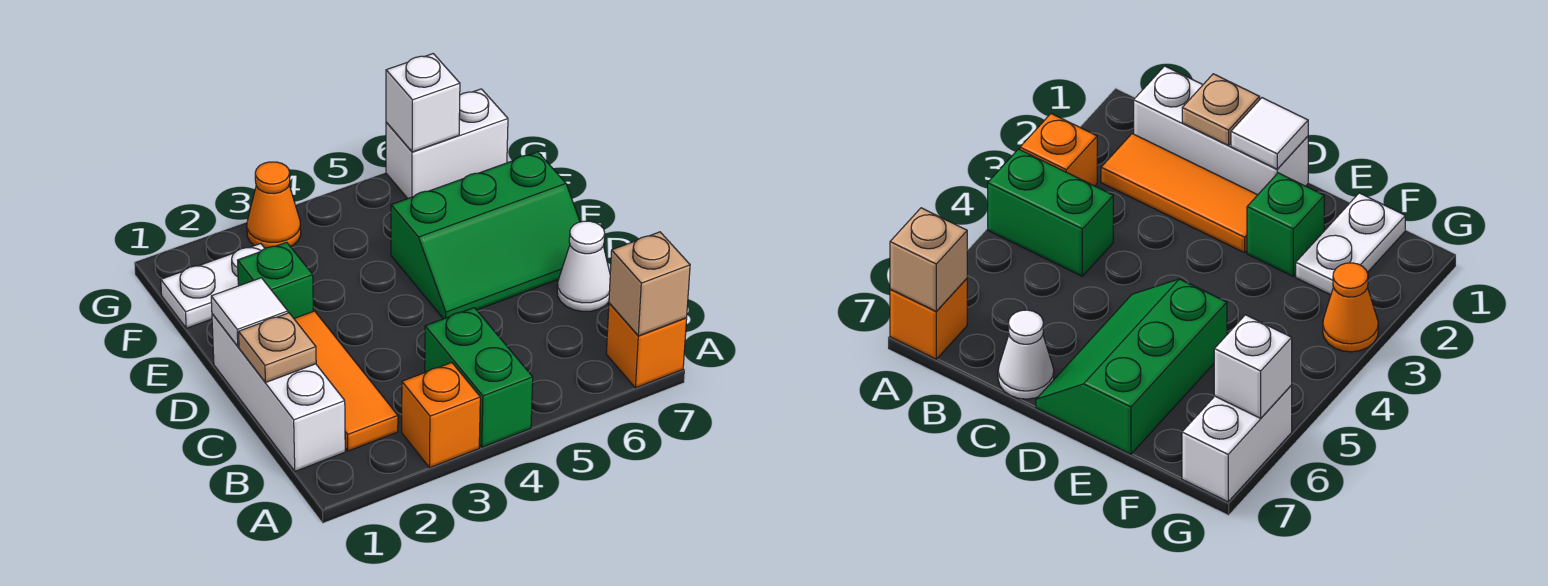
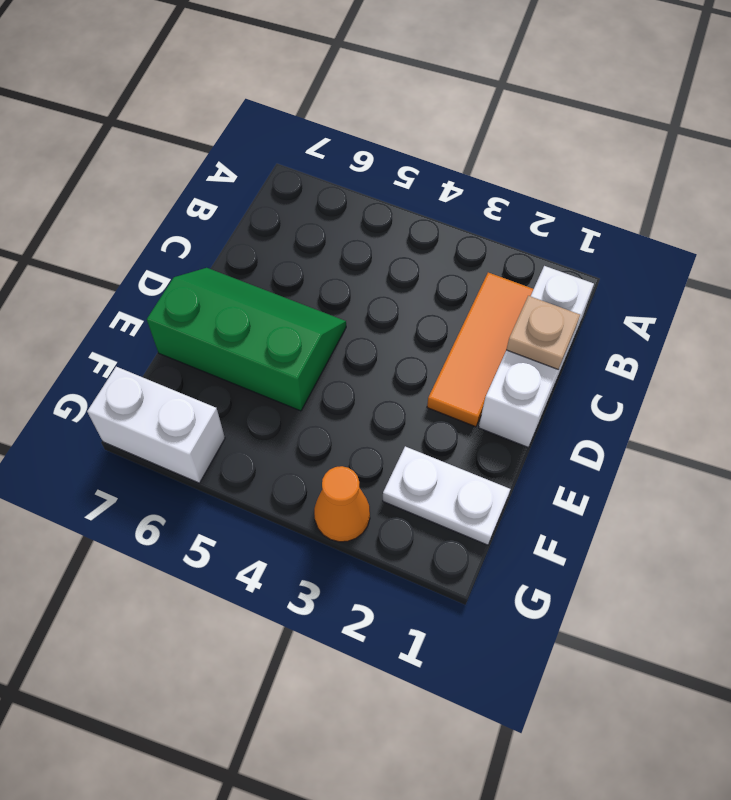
none -> orange 1x1 brick [402,363,480,468]
none -> green 1x2 brick [425,308,533,447]
none -> orange 1x1 brick [606,303,687,388]

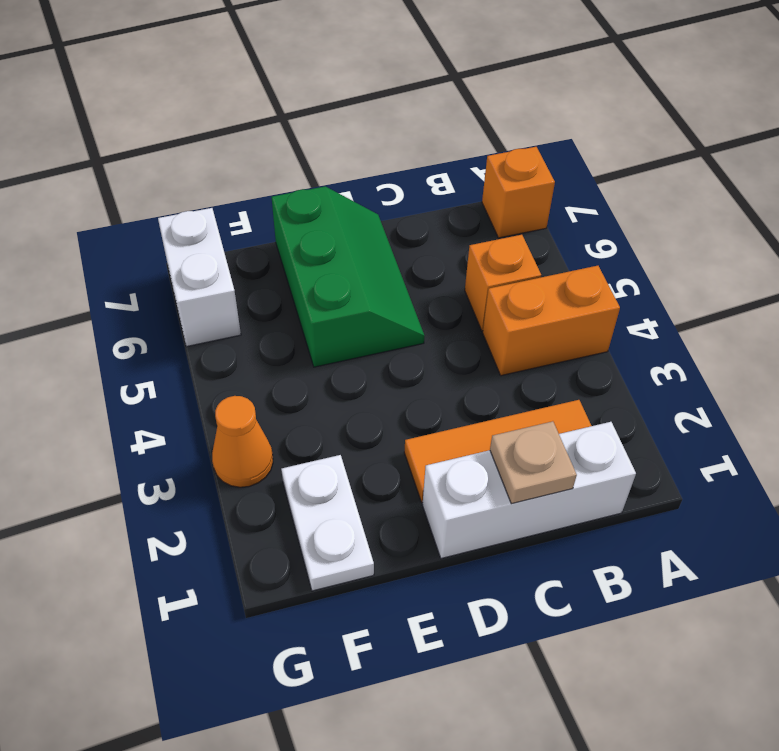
orange 1x2 brick [483,266,620,376] -> green 1x2 brick [425,308,533,447]
orange 1x1 brick [465,235,541,331] -> orange 1x1 brick moved to [402,363,480,468]
none -> white 1x1 cone [557,221,610,311]
none -> green 1x1 brick [238,242,313,318]
none -> tan 1x1 brick [609,232,690,336]

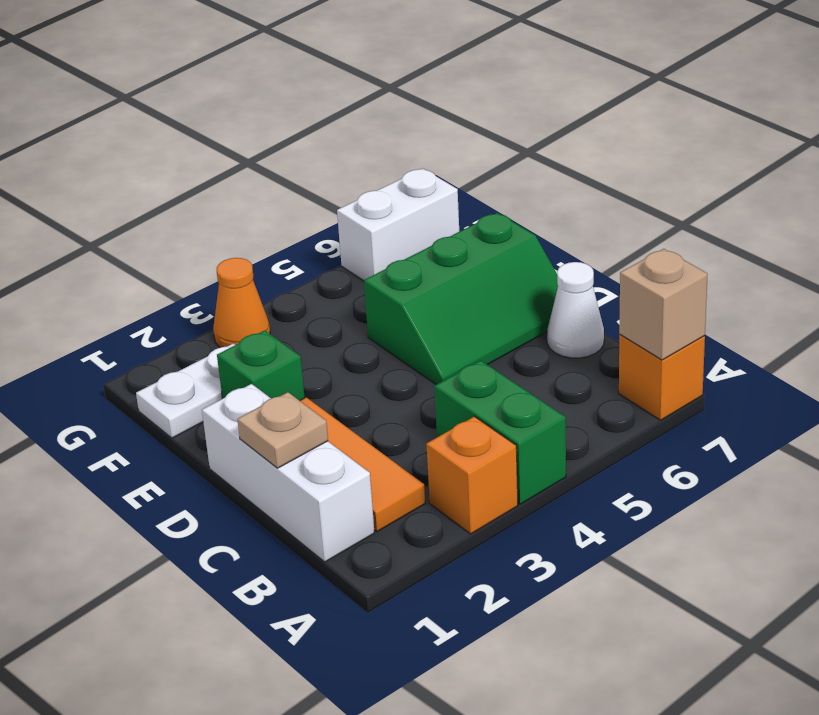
none -> white 1x1 tile [211,278,288,346]
none -> white 1x1 brick [386,54,460,152]

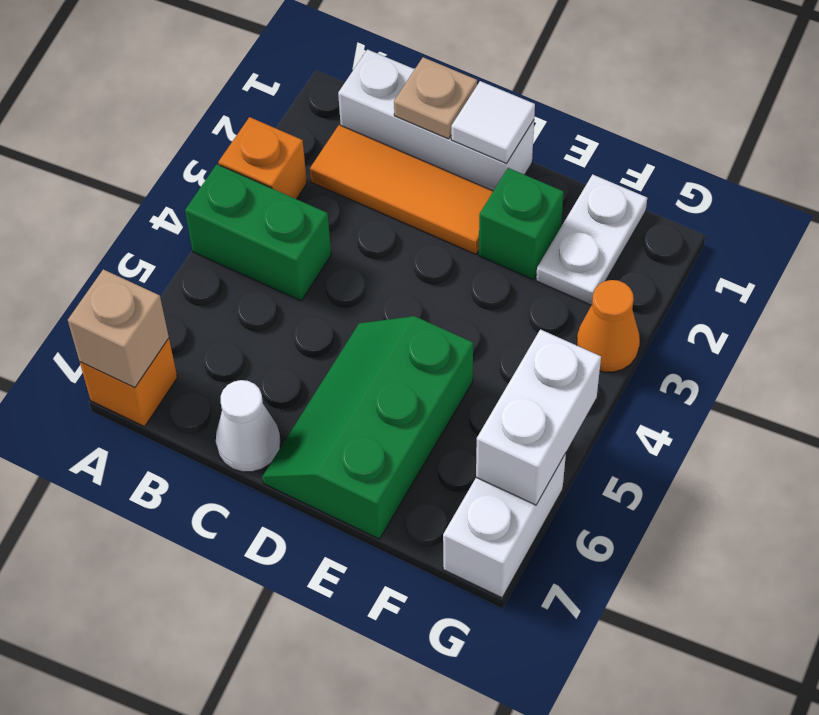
white 1x2 brick [476,329,601,505] -> white 1x1 brick [386,54,460,152]

